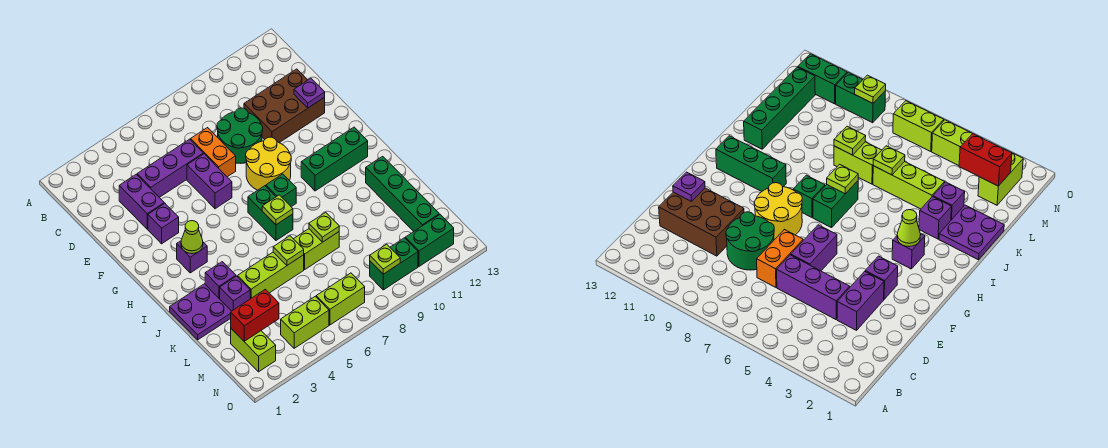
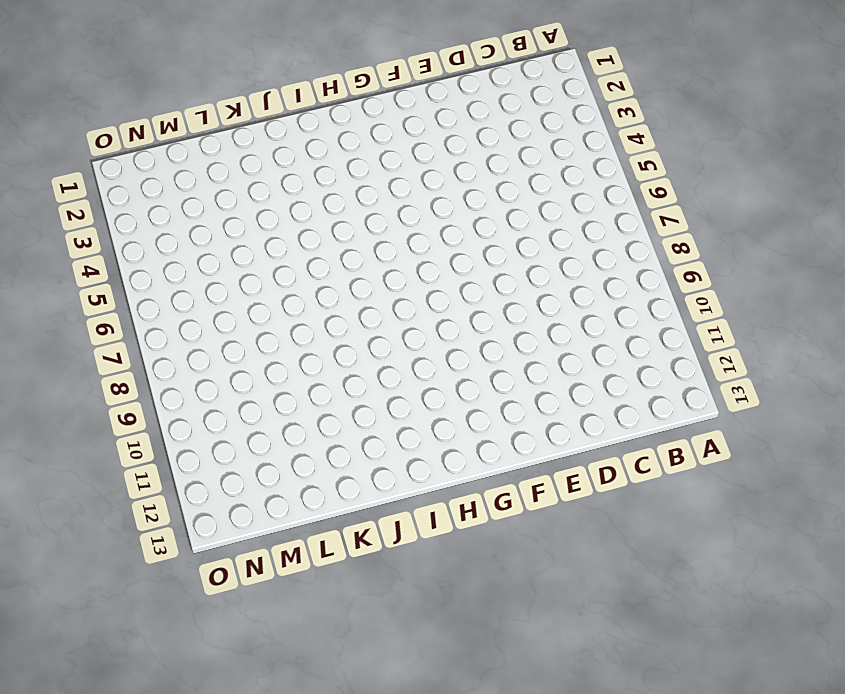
none -> purple 1x2 brick [119,174,164,229]
none -> purple 1x3 brick [137,139,203,197]
none -> orange 1x2 brick [191,128,236,177]
none -> green 2x2 round brick [217,108,263,163]

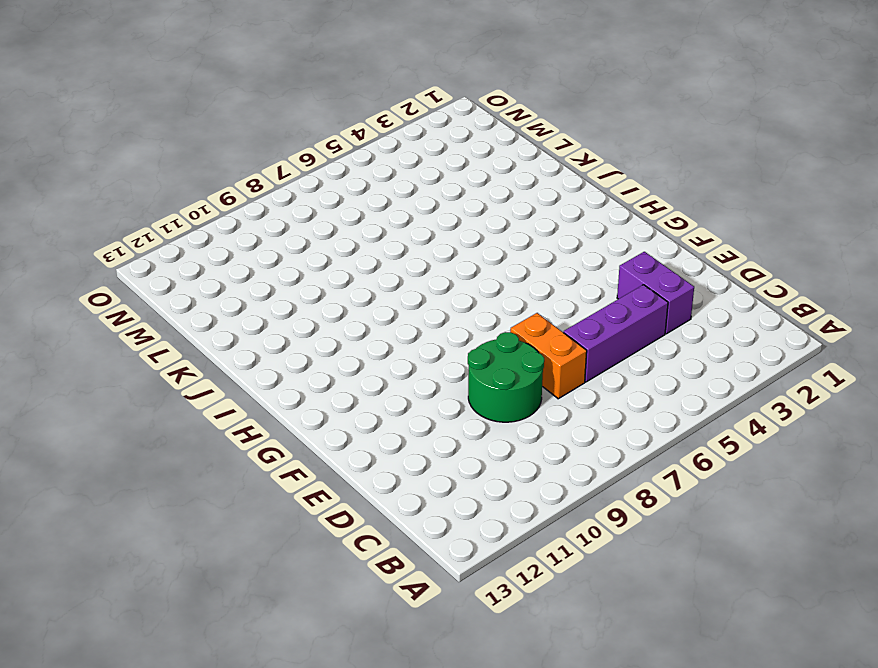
none -> brown 2x3 brick [244,69,325,143]
none -> purple 1x2 brick [187,154,232,209]
none -> purple 1x1 brick [148,203,179,244]
none -> yellow 2x2 round brick [246,137,291,190]

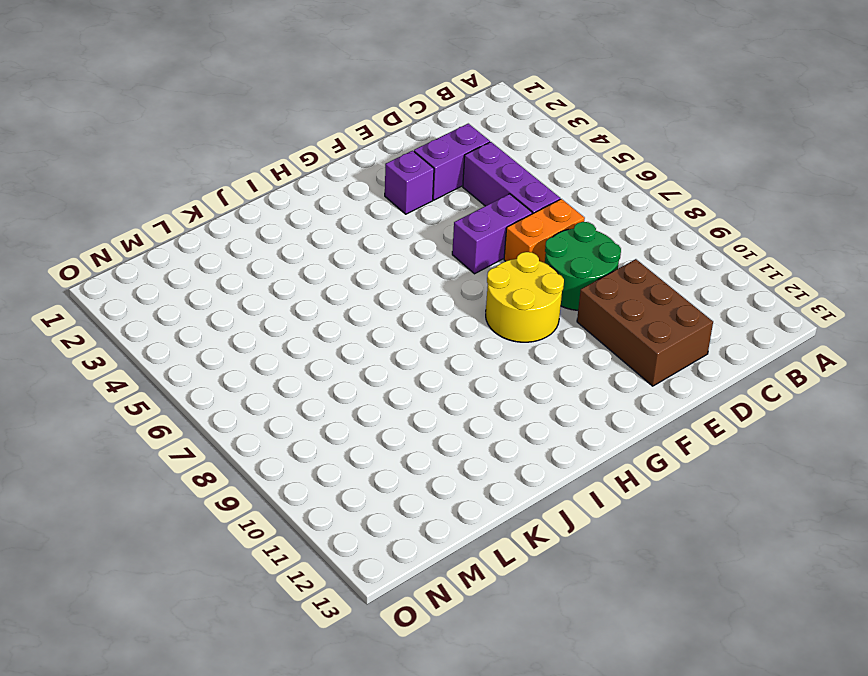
none -> purple 1x1 brick [177,241,207,273]
none -> green 1x2 brick [248,186,293,240]
none -> green 1x1 brick [266,174,296,207]
none -> green 1x3 brick [301,127,368,191]

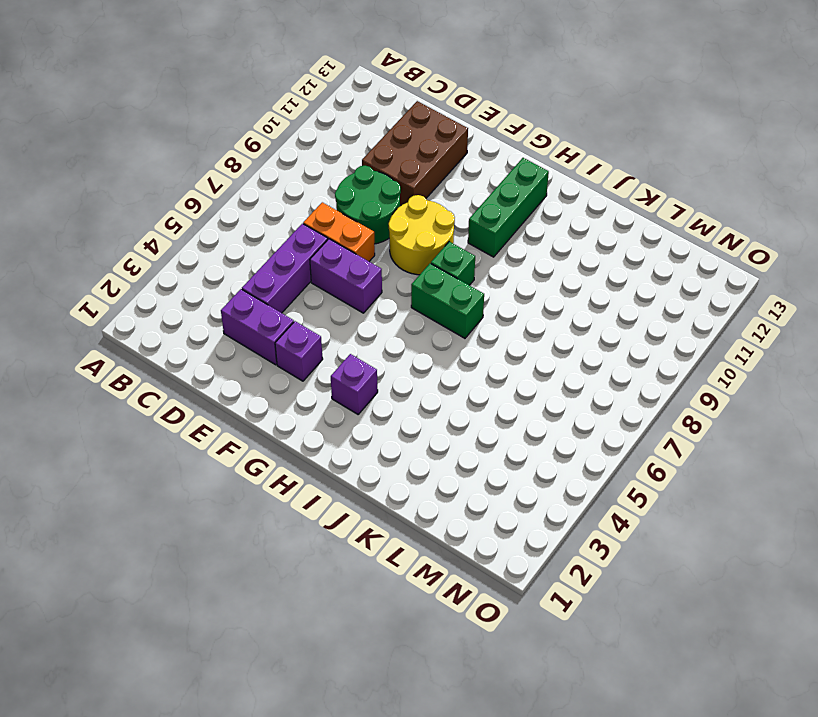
none -> purple 2x2 plate [170,284,231,340]
none -> purple 1x1 brick [205,262,236,299]
none -> green 1x4 brick [366,156,439,231]
none -> purple 1x1 brick [220,276,250,311]

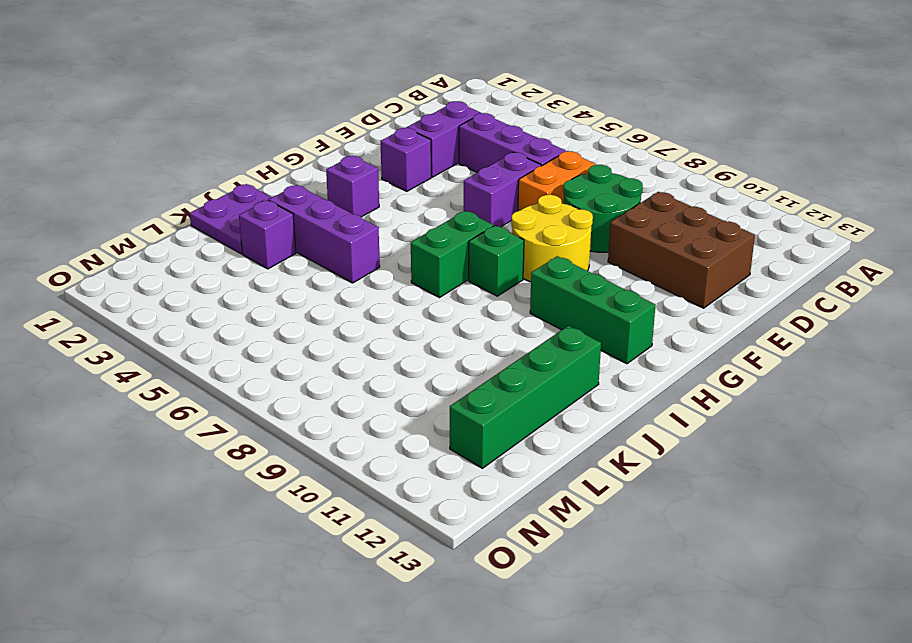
purple 1x3 brick [269,185,380,283] -> purple 1x1 brick [205,262,236,299]
none -> lime 1x3 brick [238,252,304,299]
none -> lime 1x2 brick [294,229,339,269]
none -> lime 1x2 brick [231,329,276,372]
none -> lime 1x2 brick [281,296,329,348]

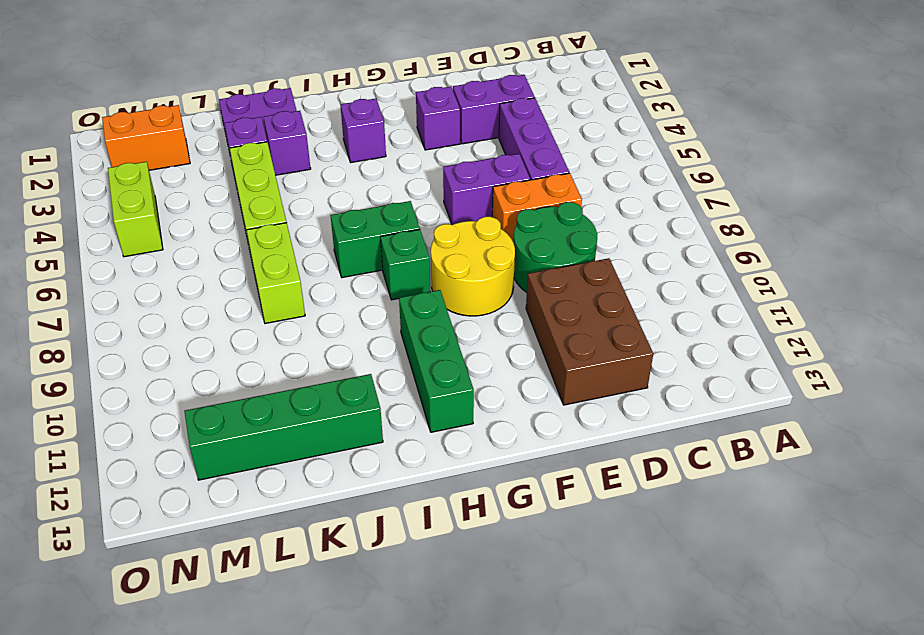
orange 1x2 brick [102,105,190,170] -> lime 1x2 brick [231,329,276,372]
none -> lime 1x2 brick [316,273,365,325]
none -> green 1x2 brick [370,238,418,290]
none -> green 1x2 brick [405,215,454,266]
none -> purple 1x1 plate [294,78,325,108]

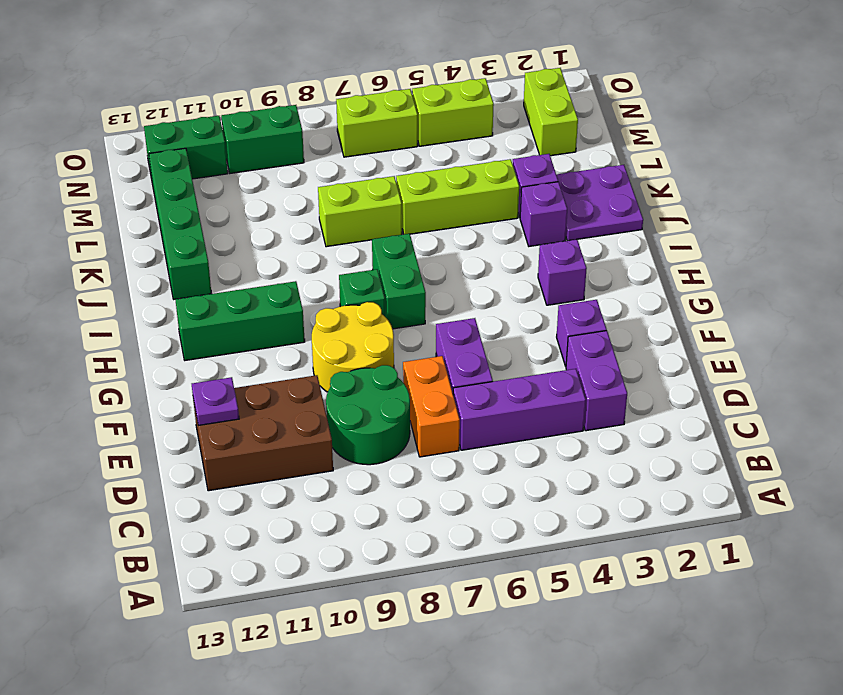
none -> lime 1x1 cone [181,221,203,254]
none -> lime 1x1 plate [262,195,293,225]
none -> lime 1x1 plate [273,236,304,265]
none -> lime 1x1 plate [309,212,339,242]

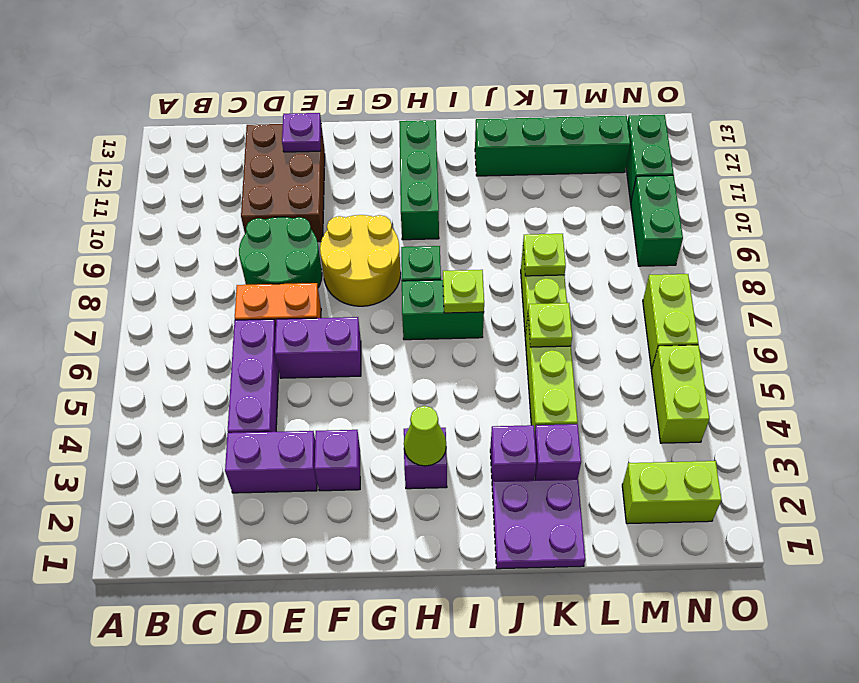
none -> red 1x2 brick [231,289,279,341]
none -> lime 1x1 plate [370,244,400,274]

